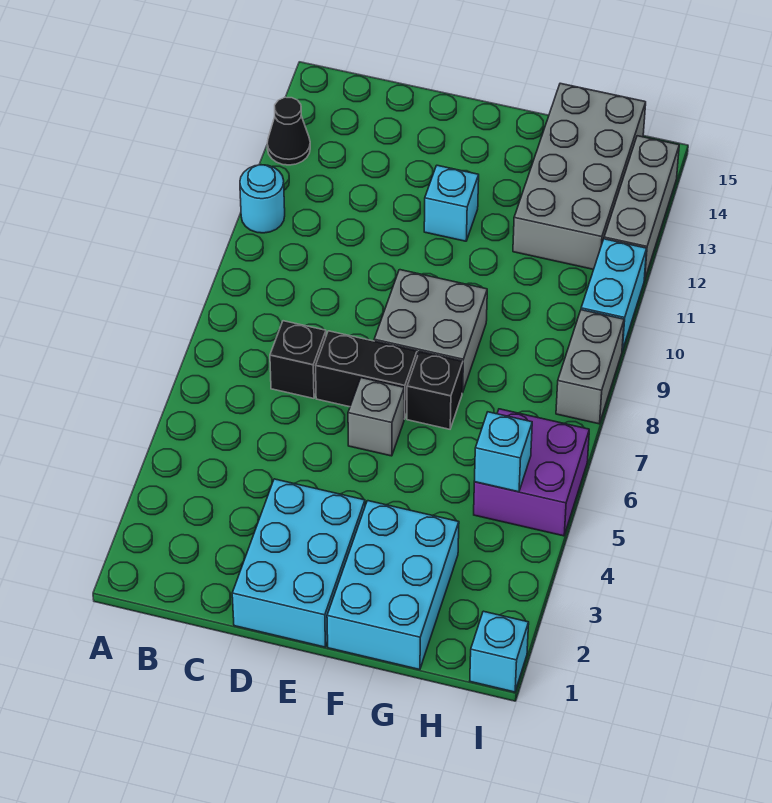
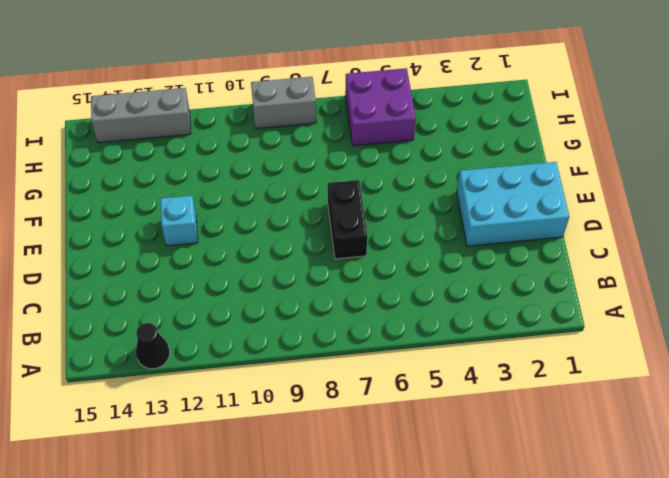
none -> cyan 1x1 round brick [240,165,285,233]
none -> black 1x1 brick [270,321,326,398]
none -> grey 1x1 brick [348,378,404,456]

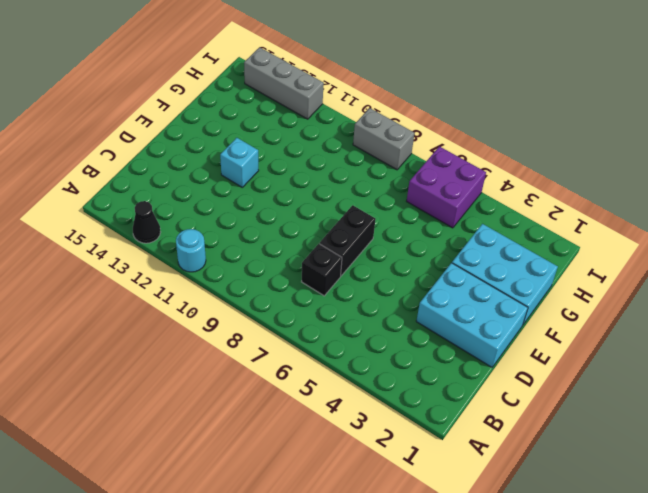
none -> grey 1x1 brick [348,378,404,456]
none -> grey 2x2 brick [374,270,487,393]
none -> black 1x1 brick [407,351,463,429]

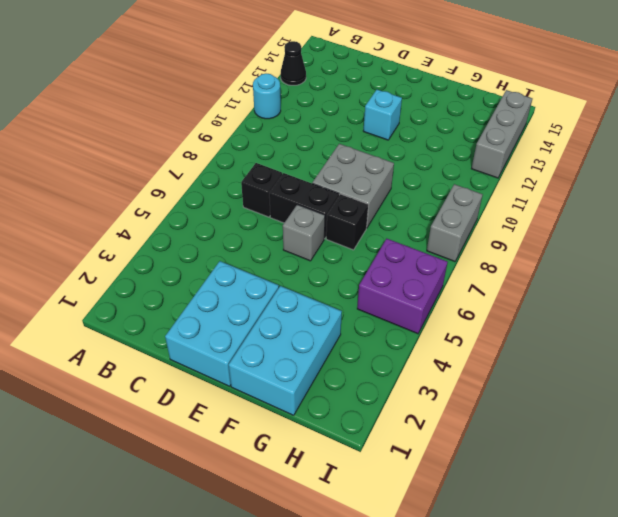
none -> grey 2x4 brick [513,83,646,269]
none -> cyan 1x1 brick [470,611,529,692]
none -> cyan 1x2 brick [581,239,647,351]

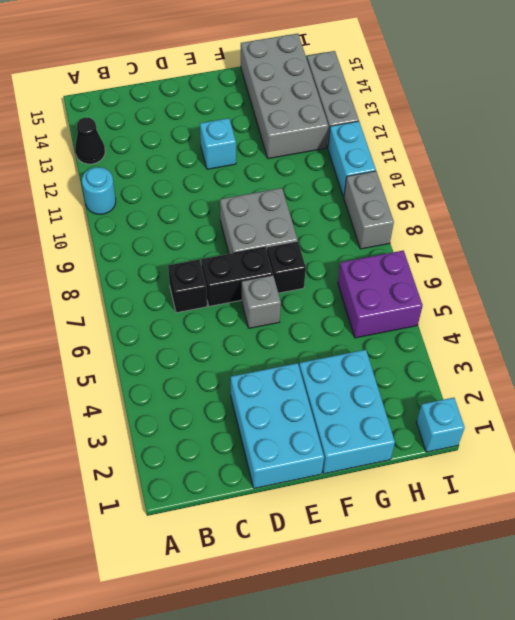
none -> cyan 1x1 brick [474,412,532,492]

